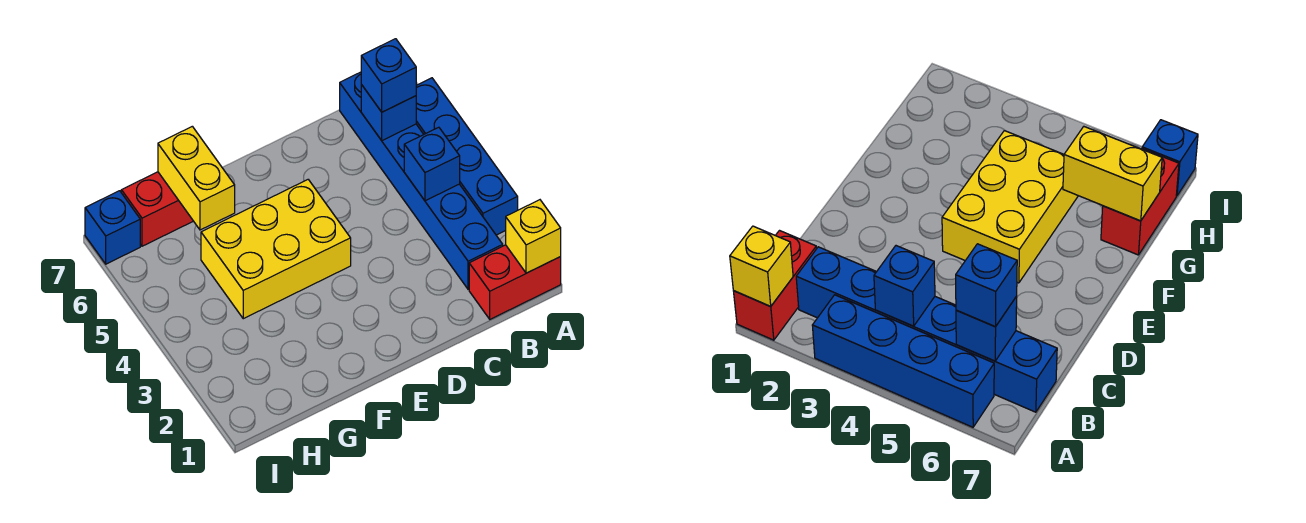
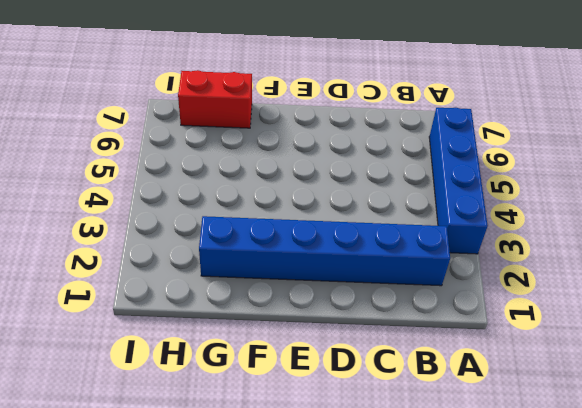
blue 1x6 brick [199,216,450,286] -> blue 1x6 brick turned to [340,72,503,289]
none -> red 1x2 brick [469,245,561,319]
none -> yellow 2x3 brick [201,180,351,319]

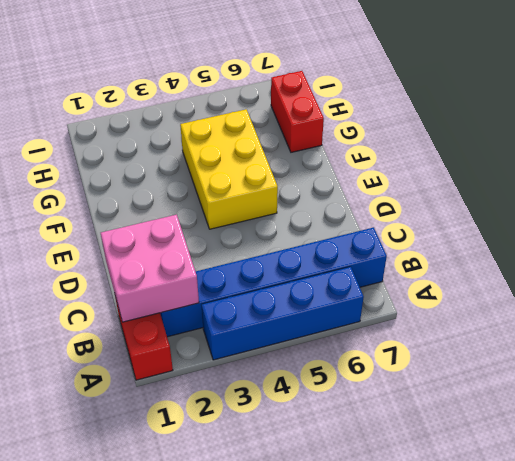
pink 2x2 brick [101,215,199,322] -> none
none -> blue 1x1 brick [85,191,140,264]
none -> yellow 1x1 brick [506,200,561,273]

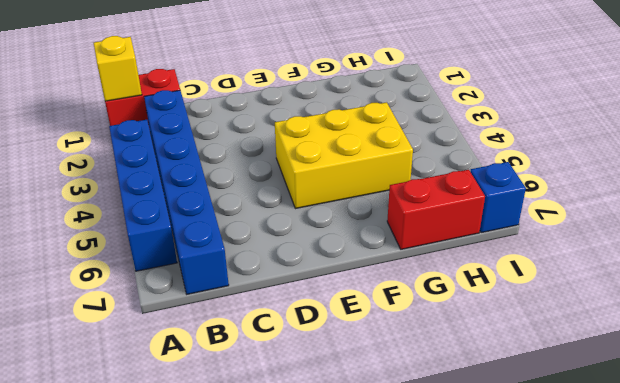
none -> blue 1x1 brick [404,127,460,201]
none -> blue 1x1 brick [361,85,416,140]

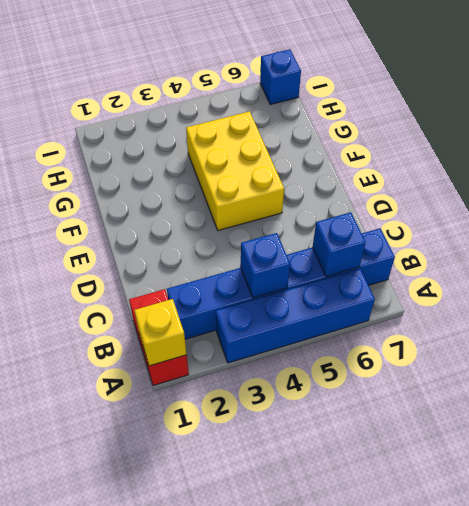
none -> red 1x2 brick [121,172,193,246]
none -> yellow 1x2 brick [158,126,235,230]

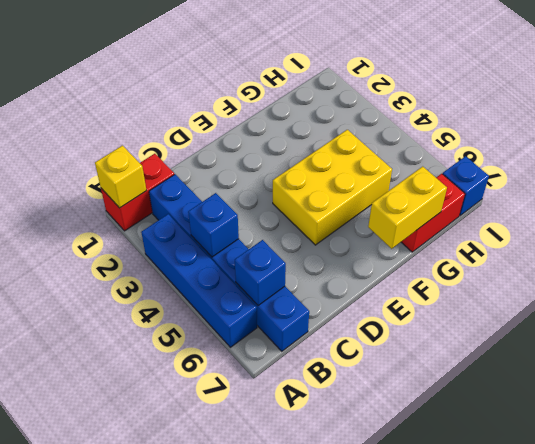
yellow 1x2 brick [368,166,447,249] -> yellow 1x2 brick turned to [158,126,235,230]
none -> blue 1x1 brick [361,39,416,112]

